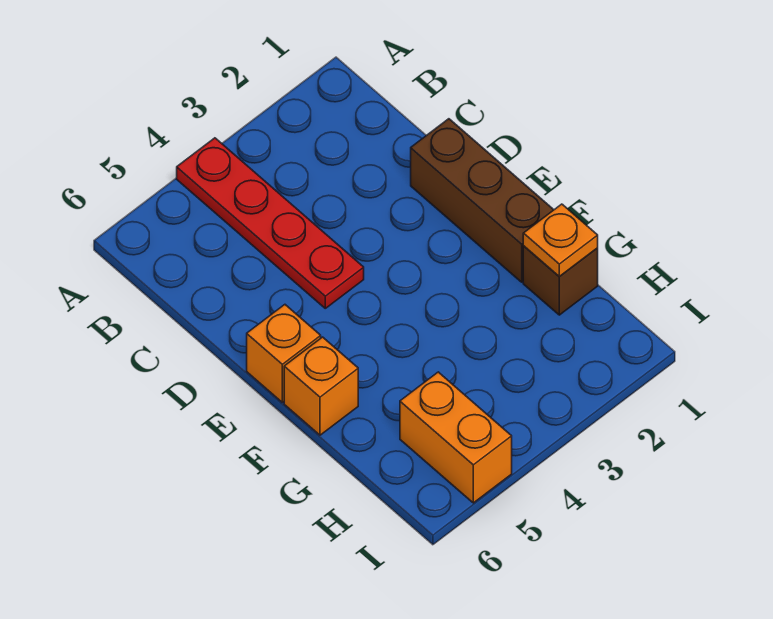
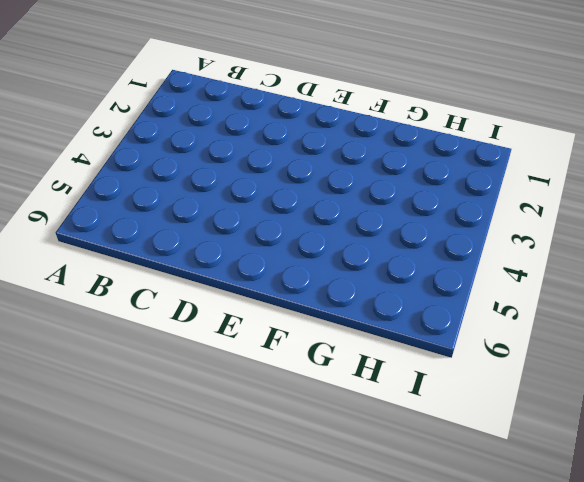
none -> red 1x4 plate [177,138,364,308]
none -> brown 1x3 brick [411,119,554,282]

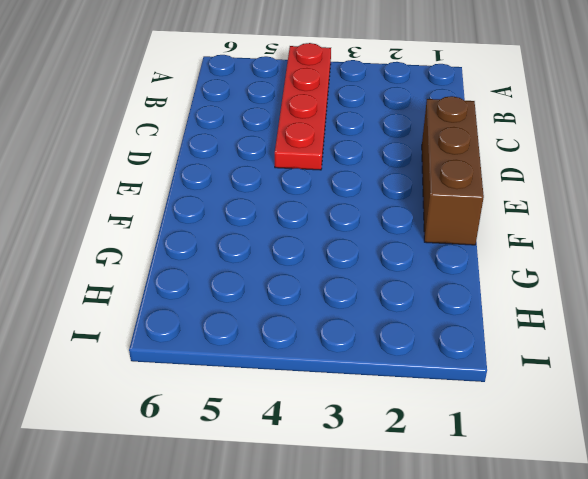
none -> orange 1x1 brick [247,305,321,402]
none -> orange 1x1 brick [284,337,358,435]

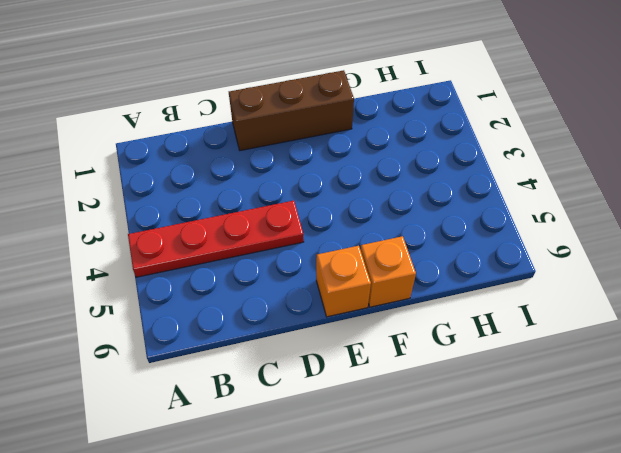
none -> brown 1x1 brick [523,246,598,315]
none -> orange 1x2 brick [400,372,512,503]

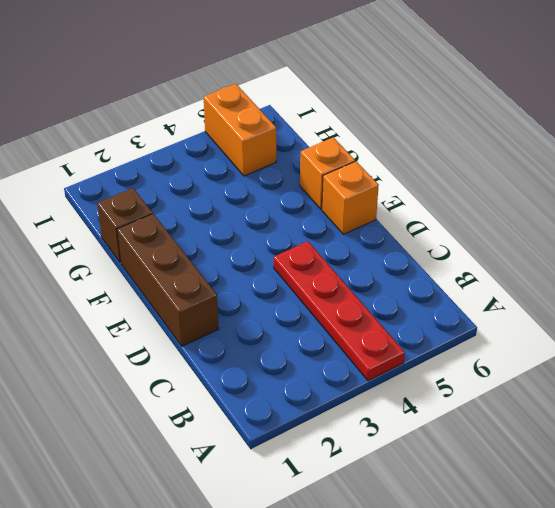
none -> orange 1x1 plate [523,204,598,277]

